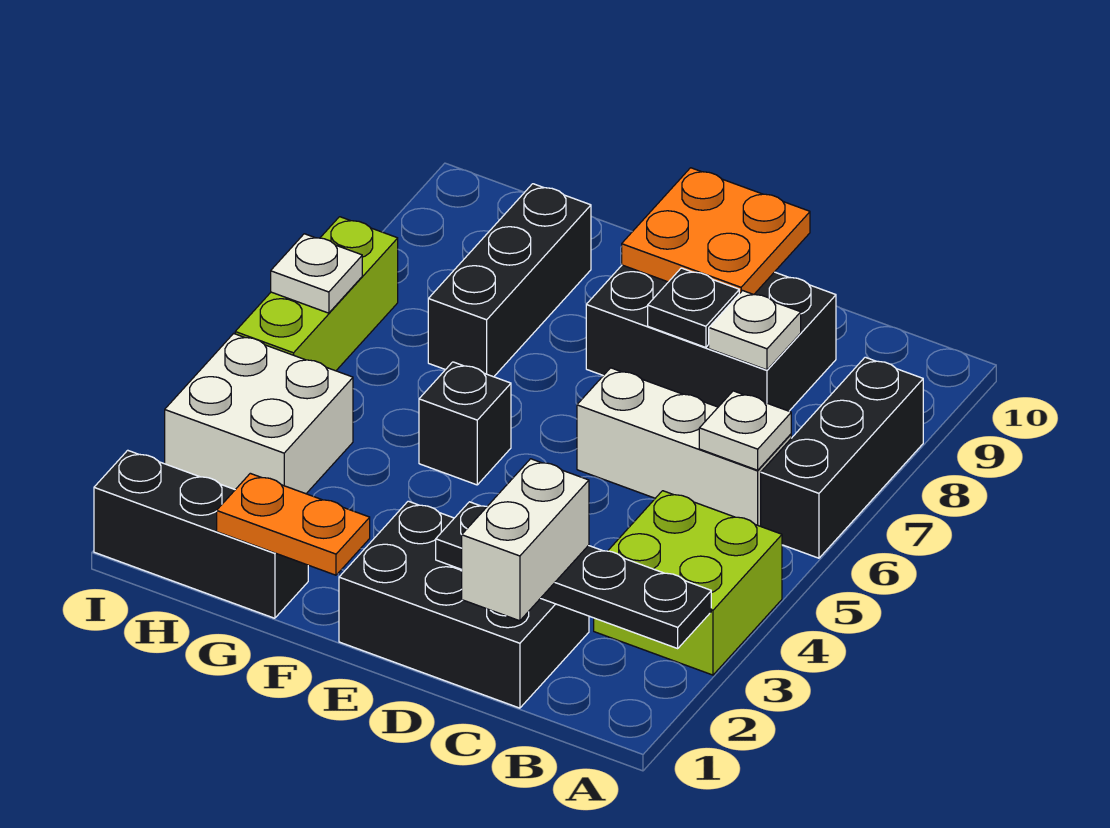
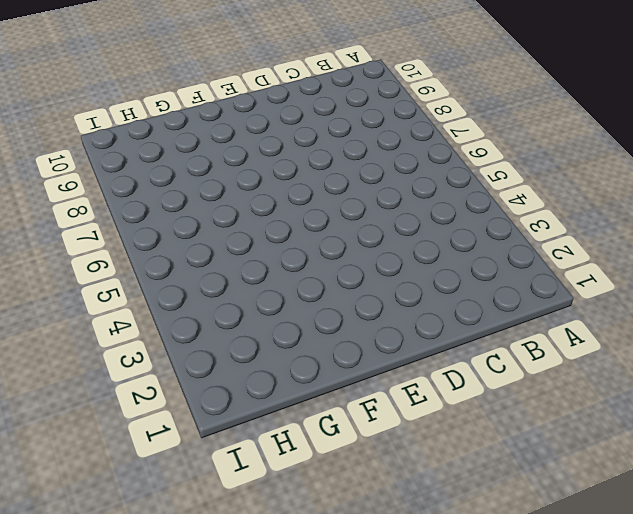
none -> lime 2x2 brick [594,491,782,675]
none -> black 1x3 brick [761,357,923,558]
none -> white 1x3 brick [577,368,791,526]

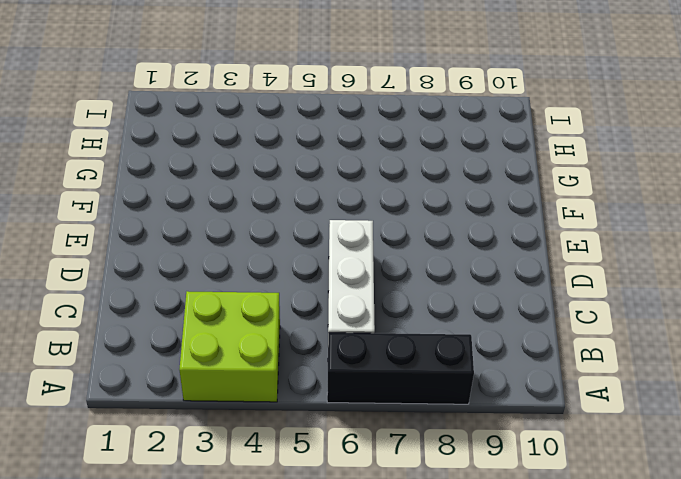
none -> black 2x3 brick [339,501,589,708]
none -> black 2x3 brick [586,265,836,411]
none -> black 1x1 brick [419,362,511,485]

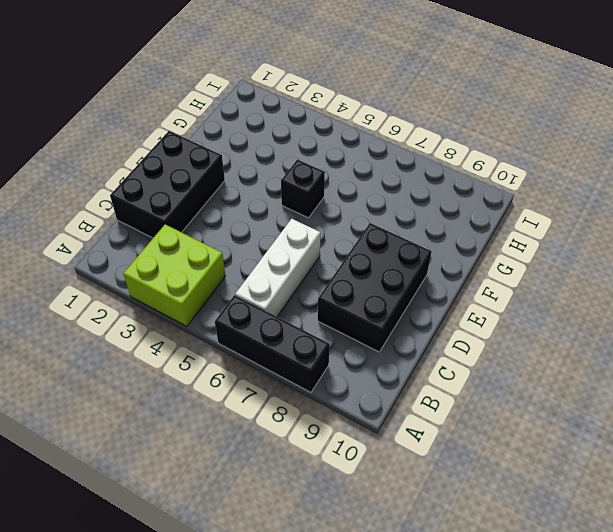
none -> black 1x3 brick [94,450,308,618]
none -> black 1x3 brick [428,184,591,377]
none -> white 2x2 brick [165,334,353,494]

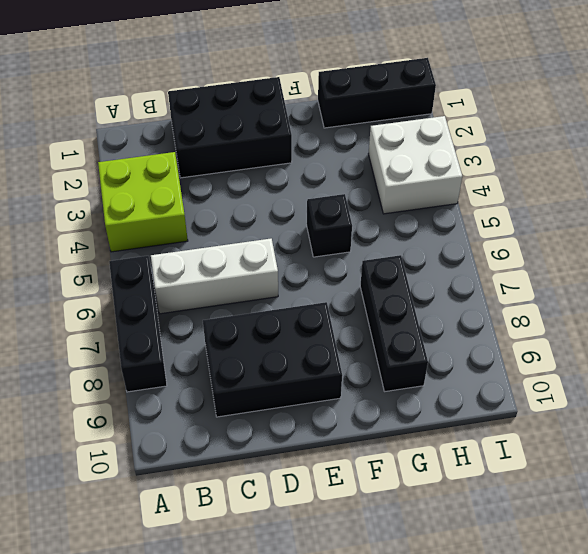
none -> lime 1x3 brick [235,217,398,371]
none -> black 1x4 plate [436,502,711,648]
none -> white 1x1 plate [699,391,791,470]

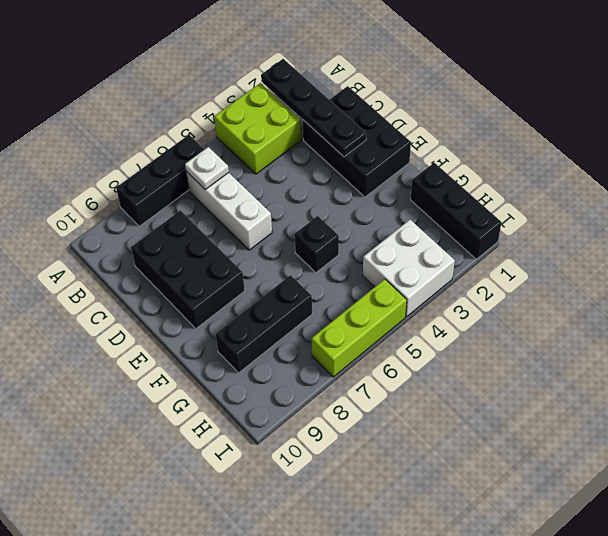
none -> white 1x1 plate [709,291,801,370]
none -> black 1x1 plate [648,268,739,347]
none -> orange 2x2 plate [622,168,810,295]

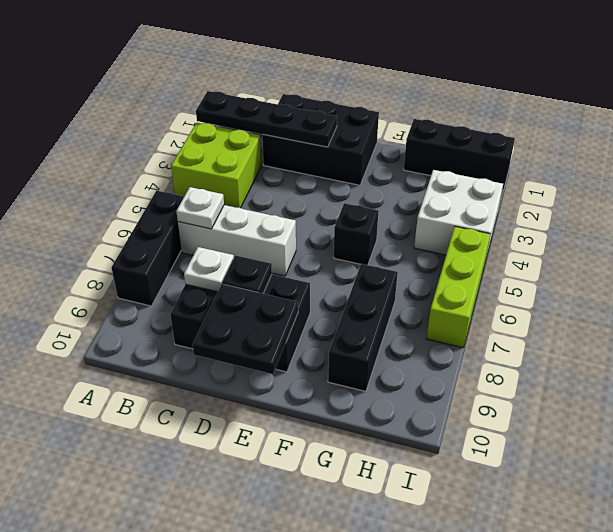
black 2x2 plate [193,284,298,374] -> orange 2x2 plate [622,168,810,295]
none -> orange 1x2 plate [217,473,370,575]
none -> white 1x1 plate [271,234,362,313]
none -> white 1x2 brick [462,459,589,621]

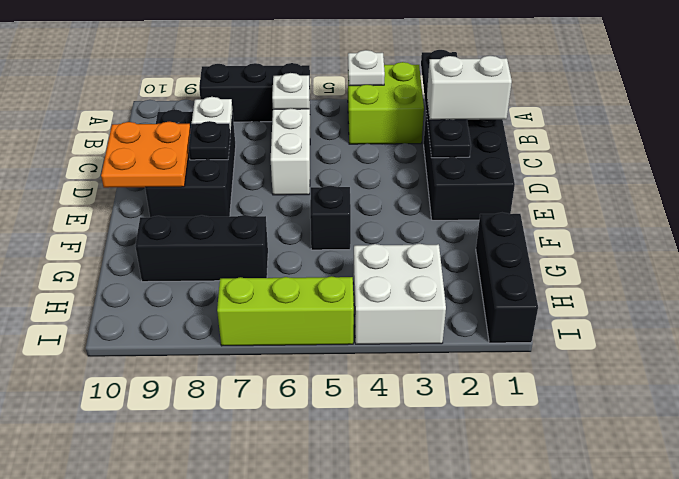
white 1x1 plate [348,50,385,86] -> white 1x1 plate moved to [271,234,362,313]
none -> orange 1x2 plate [217,473,370,575]

